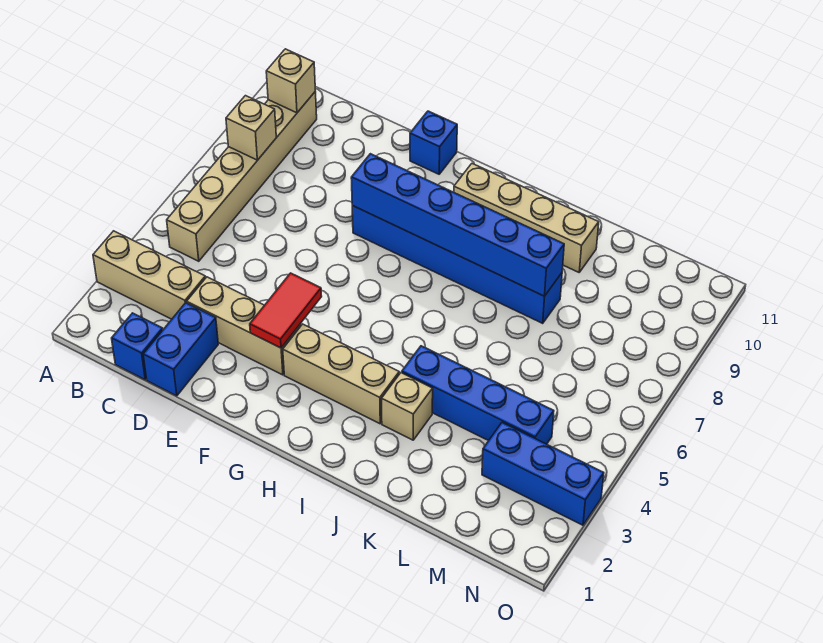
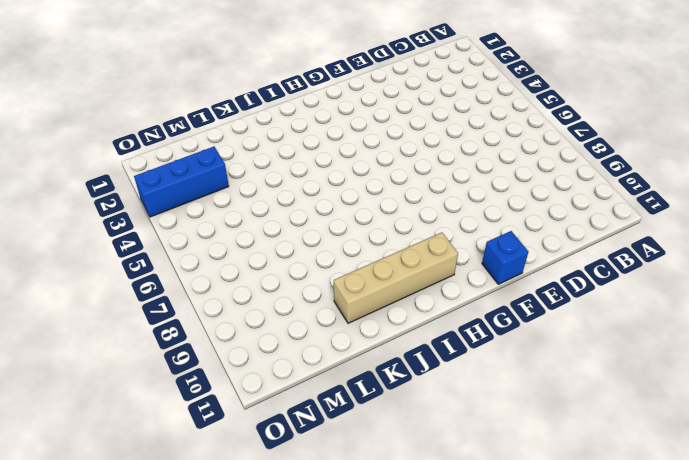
none -> tan 1x3 brick [93,231,205,319]
none -> tan 1x6 brick [167,92,317,261]
none -> blue 1x1 brick [112,313,163,380]

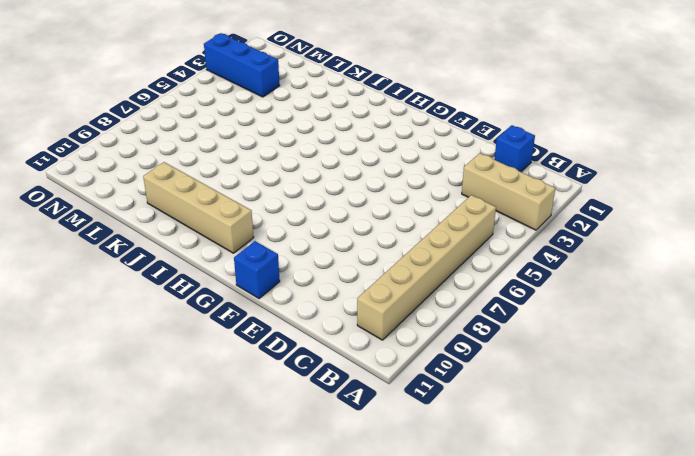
none -> blue 1x2 brick [143,303,218,396]
none -> tan 1x3 brick [187,277,301,375]
none -> blue 1x6 brick [352,206,562,323]

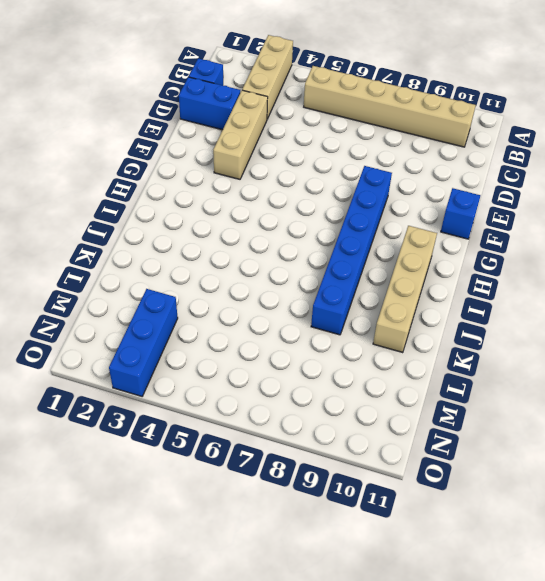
none -> tan 1x3 brick [283,324,399,424]
none -> tan 1x1 brick [381,373,433,440]
none -> blue 1x4 brick [402,346,554,444]

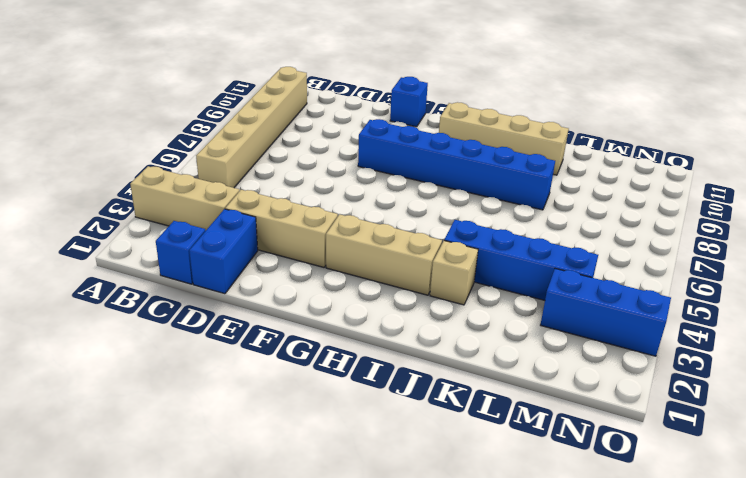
none -> tan 1x1 brick [226,96,276,160]
none -> tan 1x1 brick [266,49,315,113]
none -> red 1x2 tile [250,273,322,348]

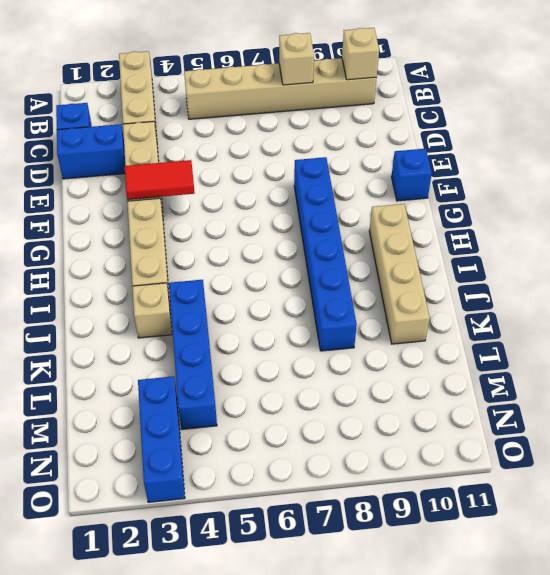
none -> blue 1x6 brick [351,154,564,296]

